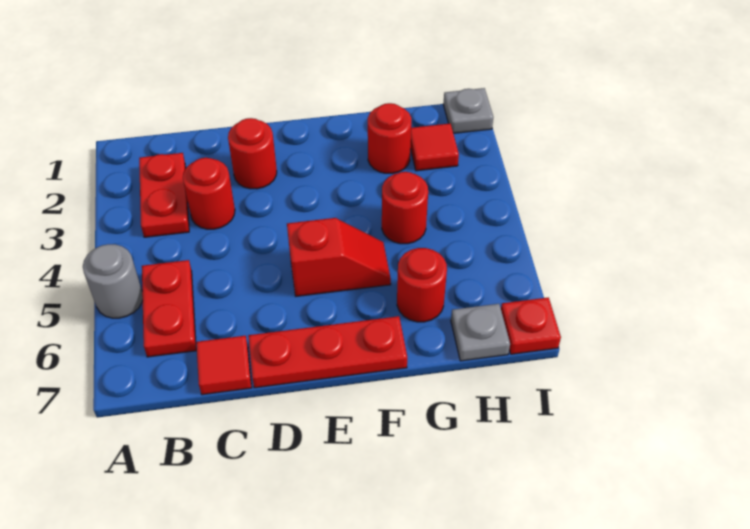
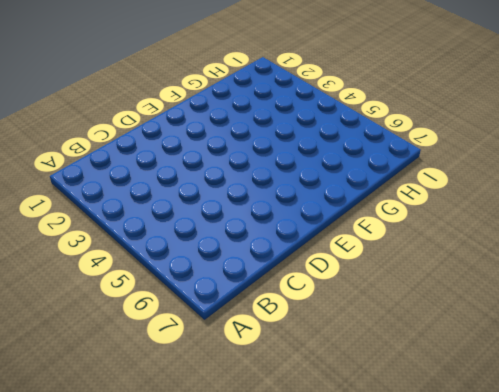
none -> grey 1x1 round brick [83,244,143,318]
none -> red 1x2 plate [139,153,189,237]
none -> red 1x2 plate [142,260,196,357]

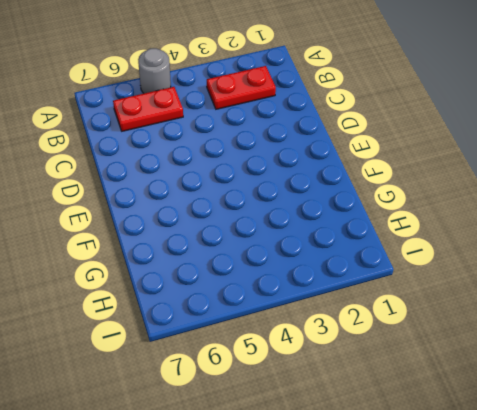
none -> red 1x1 round brick [183,158,235,229]
none -> red 1x1 tile [196,336,252,395]
none -> red 1x1 round brick [228,118,277,189]

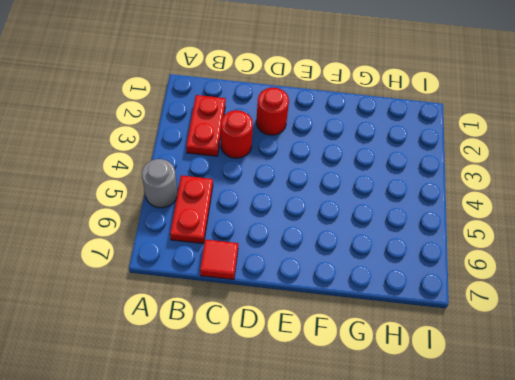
none -> red 1x3 plate [248,316,407,388]
none -> red 1x2 slope [287,218,391,296]
none -> red 1x1 round brick [368,103,411,173]

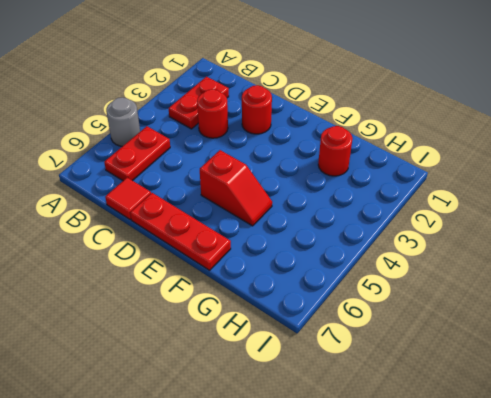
none -> red 1x1 round brick [382,172,428,244]
none -> red 1x1 round brick [397,248,447,322]
none -> red 1x1 tile [410,124,459,171]

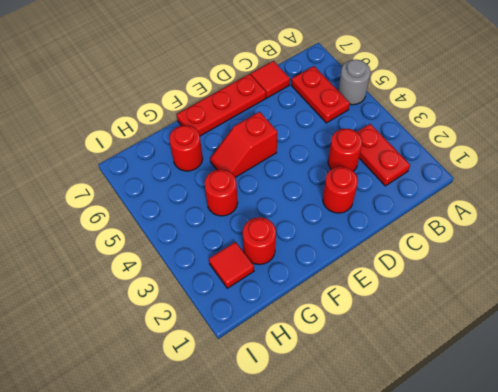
none -> grey 1x1 plate [451,304,510,361]
none -> grey 1x1 plate [443,88,493,133]
none -> red 1x1 plate [501,297,561,354]

